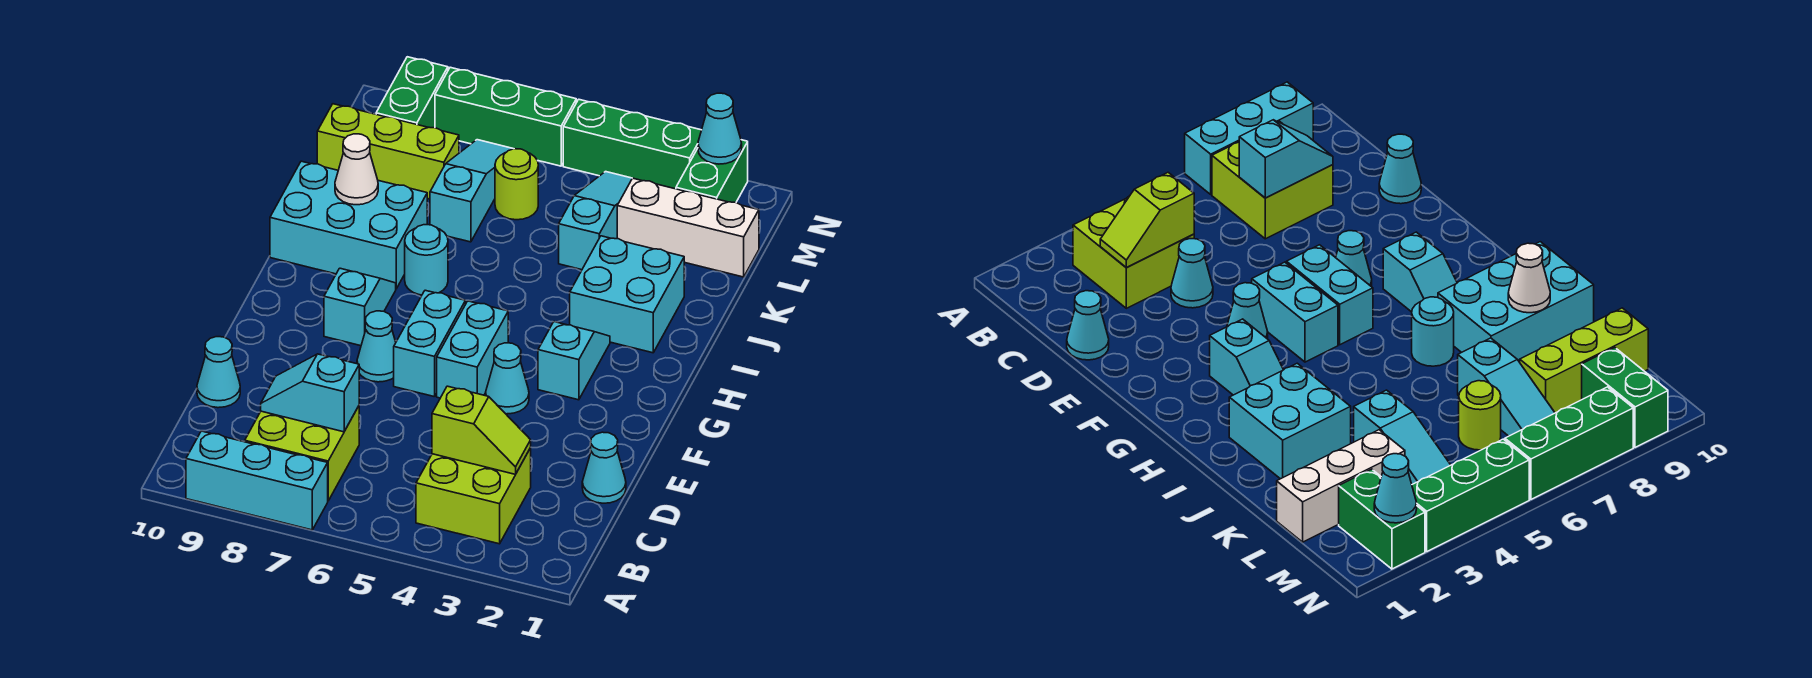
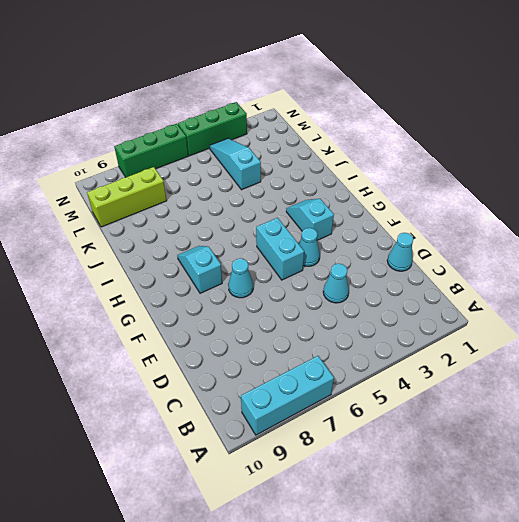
none -> lime 2x2 brick [416,448,531,544]
none -> lime 2x2 brick [245,406,359,501]
none -> cyan 1x1 cone [197,337,240,408]

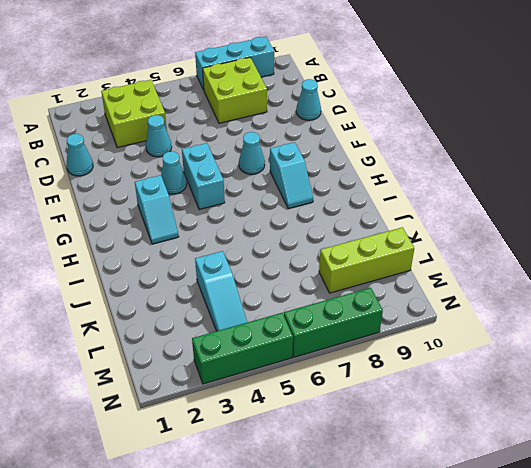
none -> cyan 1x2 brick [394,290,465,397]
none -> cyan 2x2 brick [570,236,684,353]
none -> cyan 1x1 round brick [405,225,448,295]

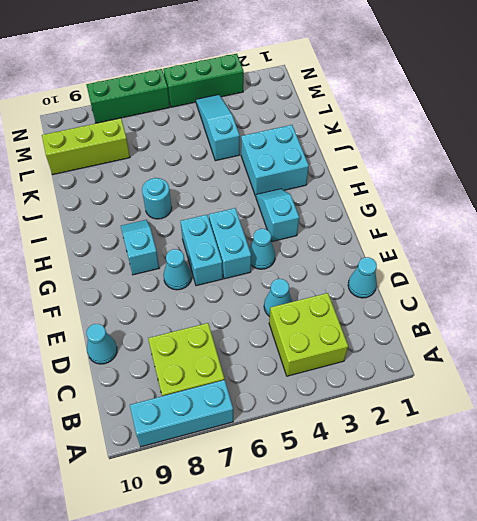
none -> cyan 2x3 brick [270,161,427,289]
none -> cyan 1x3 slope [430,140,513,242]
none -> white 1x3 brick [617,178,759,277]

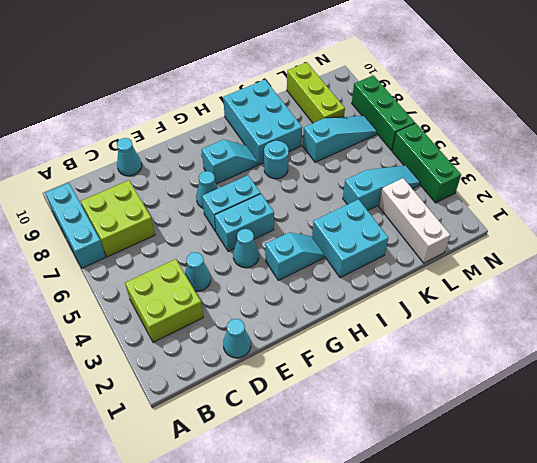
none -> lime 1x1 round brick [495,149,538,220]
none -> green 1x2 brick [676,140,748,202]
none -> green 1x2 brick [376,57,448,128]

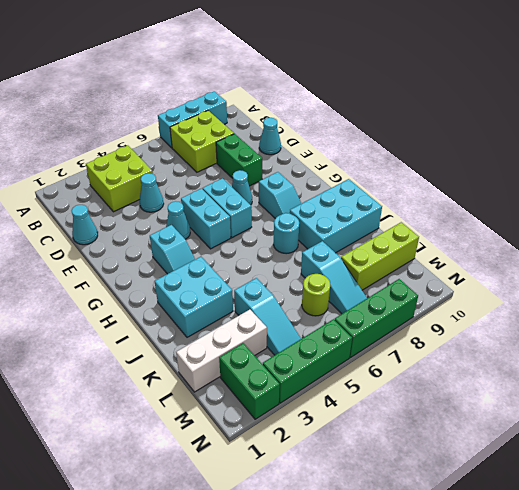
green 1x2 brick [216,134,262,186] -> green 1x2 brick moved to [376,57,448,128]
none -> lime 1x2 slope [432,386,531,474]
none -> cyan 1x2 slope [261,354,359,432]
none -> white 1x1 cone [335,134,378,205]

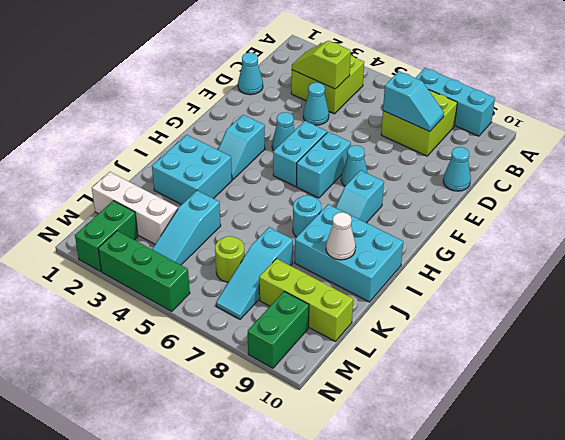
none -> green 1x3 brick [435,67,576,166]
none -> cyan 1x1 cone [698,93,742,164]

